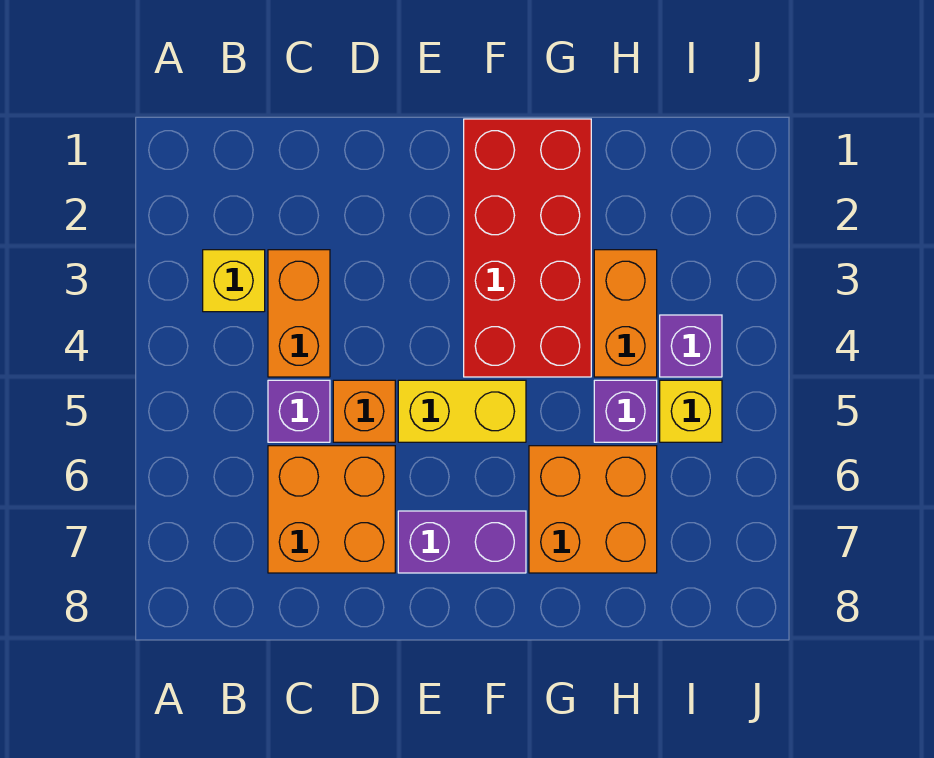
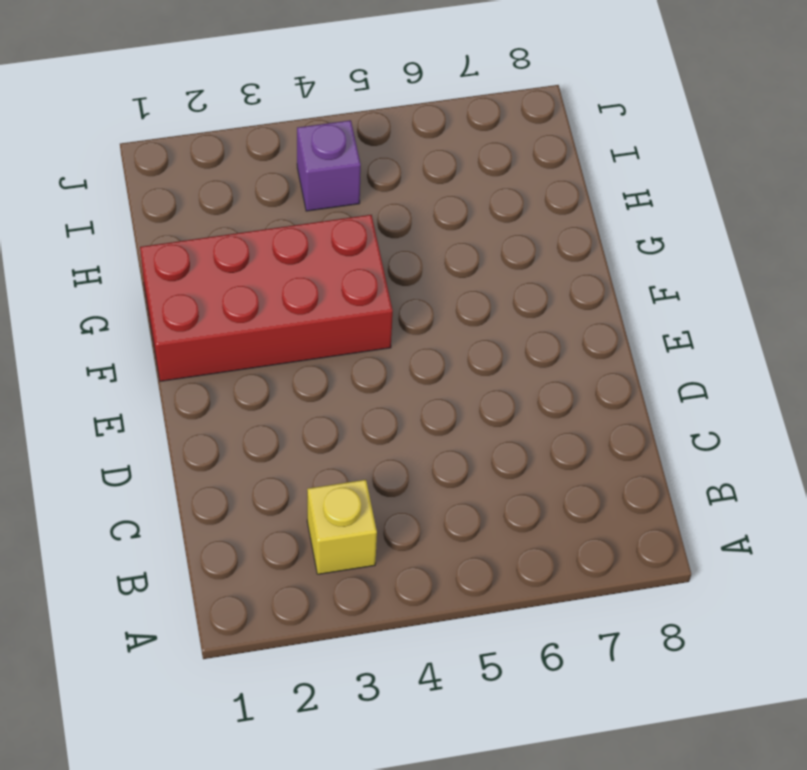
none -> orange 1x2 brick [268,250,330,377]
none -> purple 1x1 brick [268,380,330,442]
none -> orange 2x2 brick [268,446,395,573]

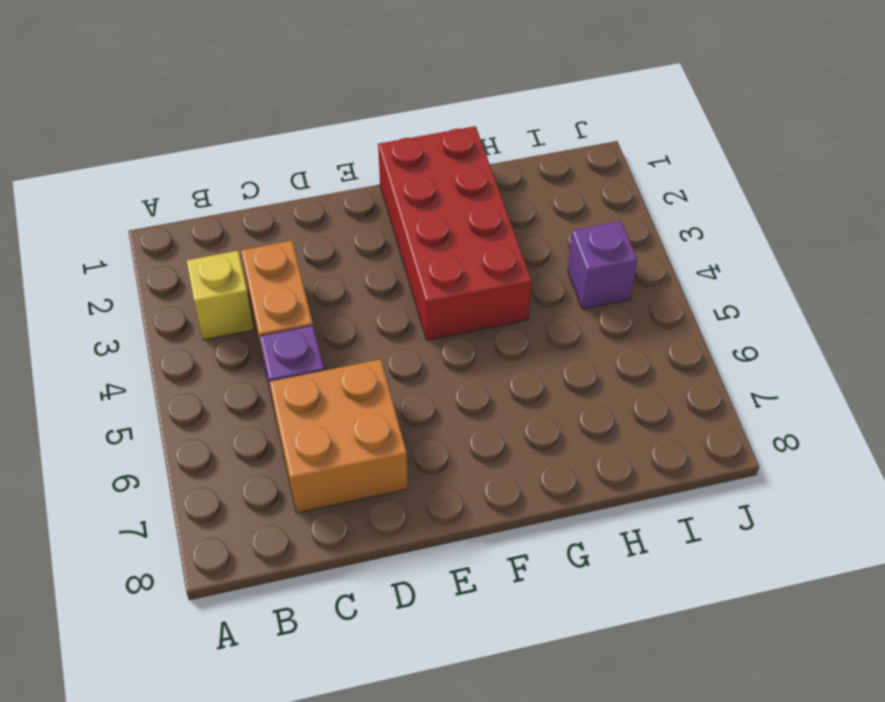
none -> orange 1x1 brick [333,380,395,442]
none -> yellow 1x2 brick [398,380,526,442]
none -> purple 1x2 brick [398,511,526,573]

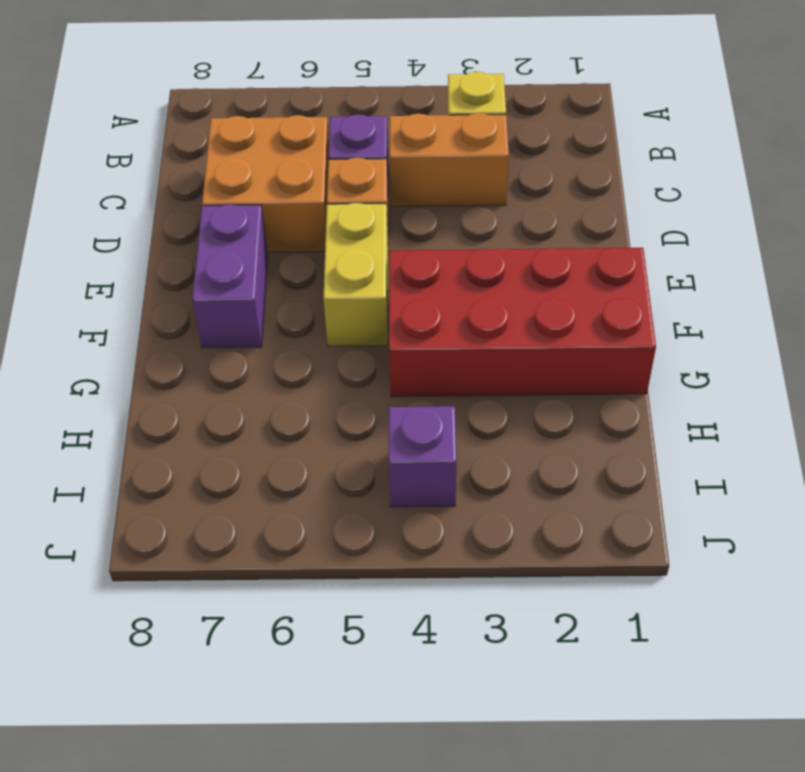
none -> orange 2x2 brick [529,446,657,573]
none -> orange 1x2 brick [594,250,657,377]
none -> purple 1x1 brick [594,380,657,442]

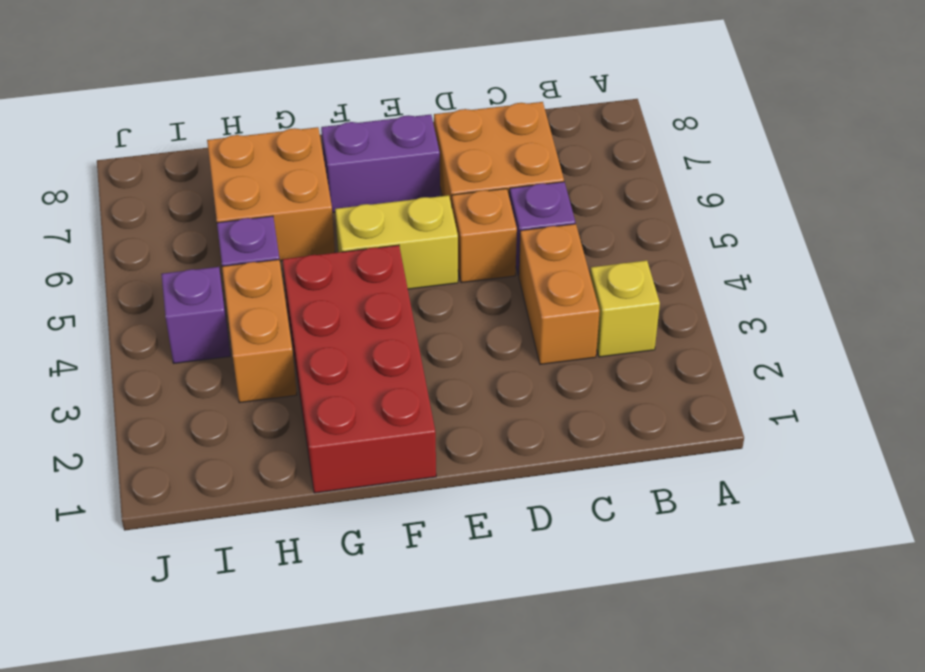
none -> yellow 1x1 brick [660,380,722,442]

